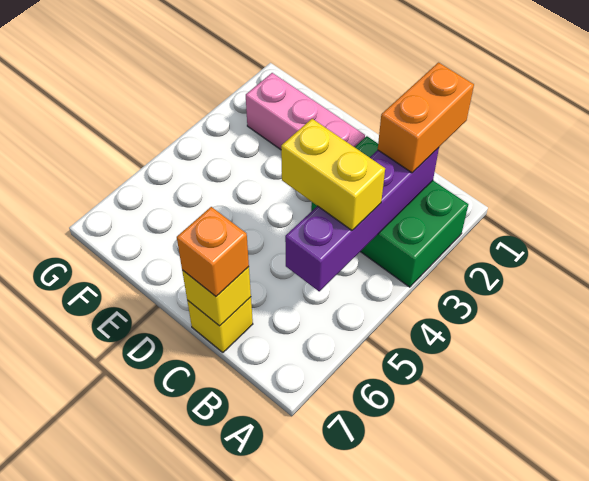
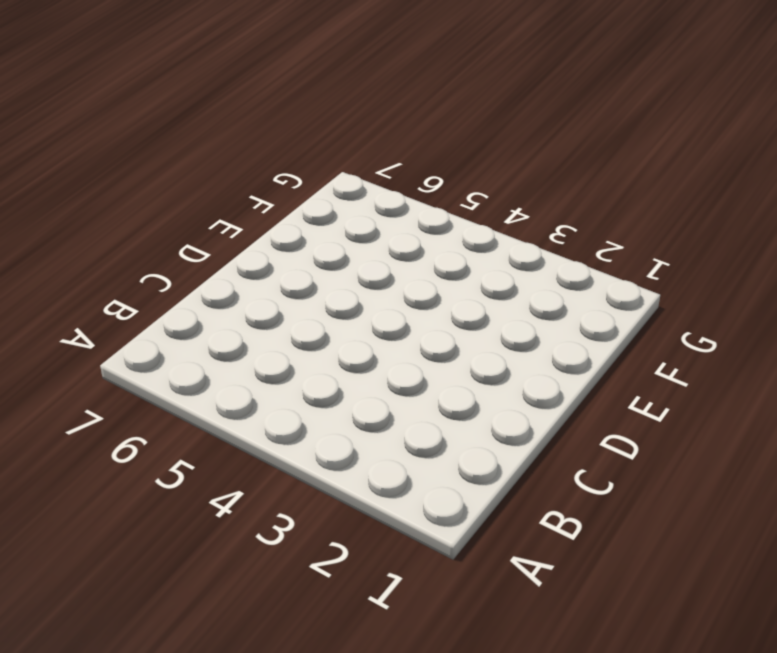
none -> green 2x3 brick [311,136,468,287]
none -> yellow 1x1 brick [187,297,253,353]

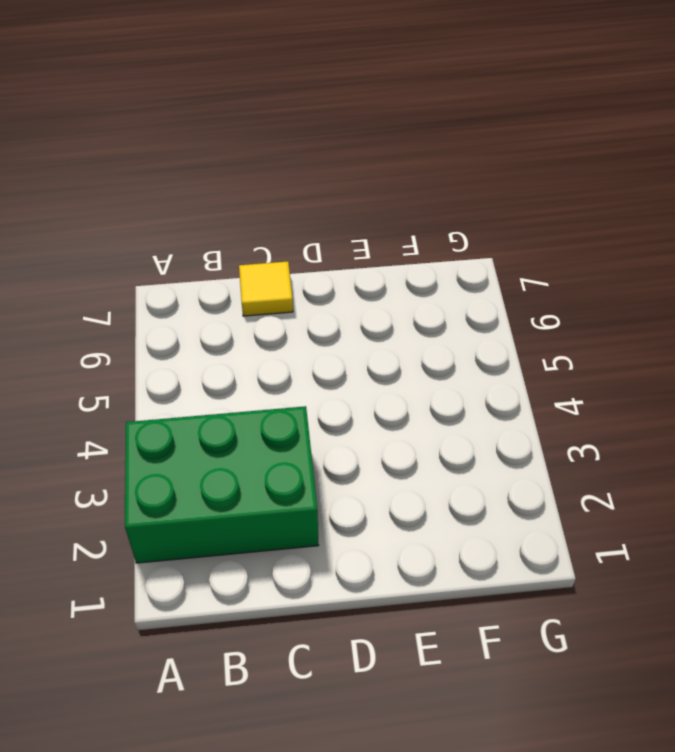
yellow 1x1 tile [239,261,293,316] -> yellow 1x1 brick [187,297,253,353]
none -> pink 1x3 brick [246,73,365,150]
none -> purple 1x4 brick [285,148,439,291]

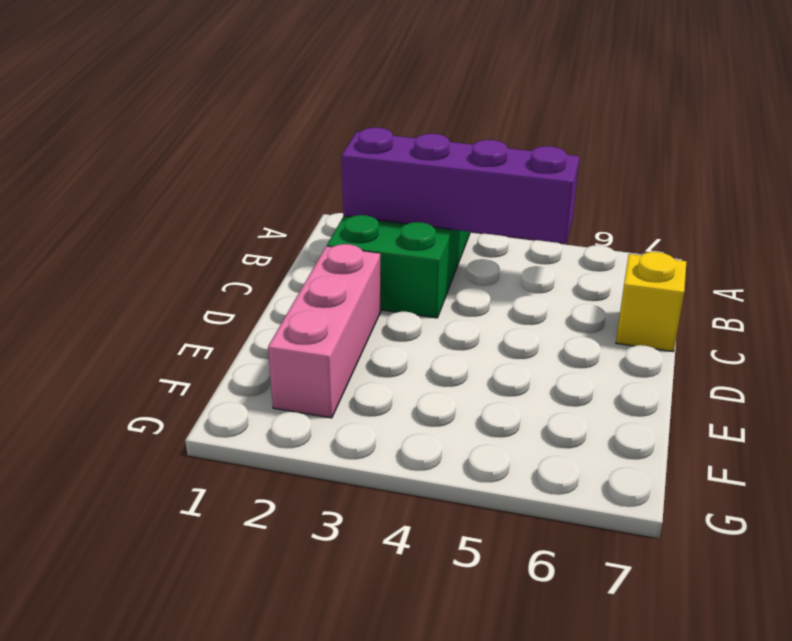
none -> yellow 1x1 brick [182,267,251,326]
none -> orange 1x2 brick [378,63,474,173]

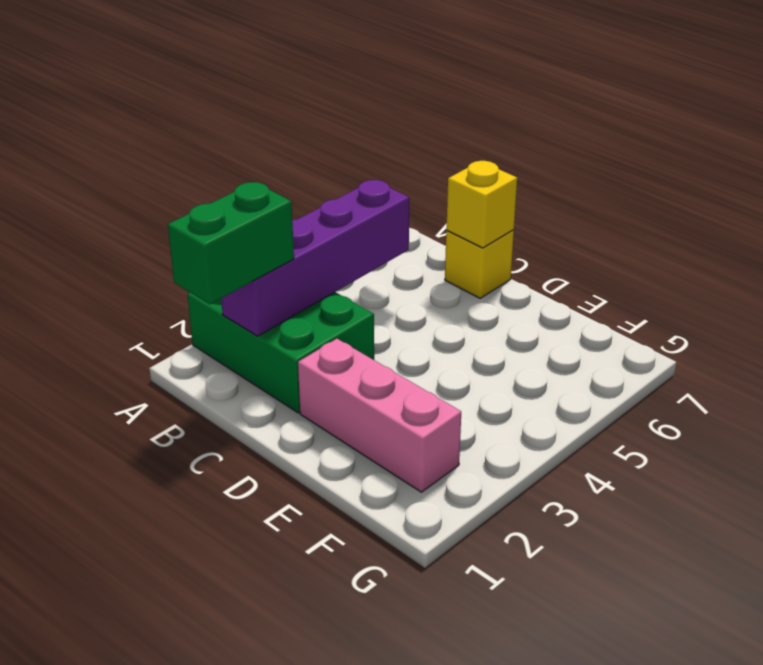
green 1x2 brick [168,182,294,304] -> orange 1x2 brick [378,63,474,173]
none -> yellow 1x2 brick [281,119,385,230]
none -> orange 1x1 brick [177,207,249,296]

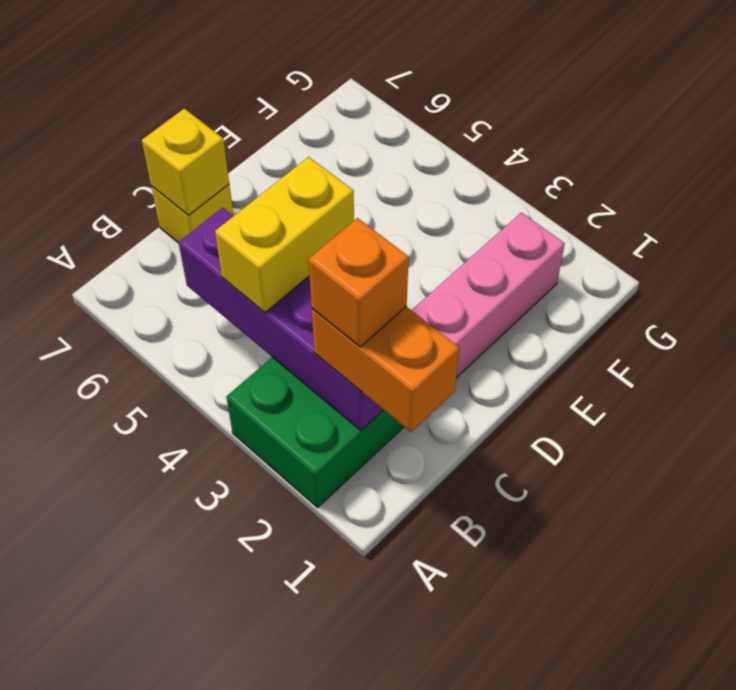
orange 1x1 brick [309,218,409,347] -> orange 1x1 brick moved to [177,207,249,296]

